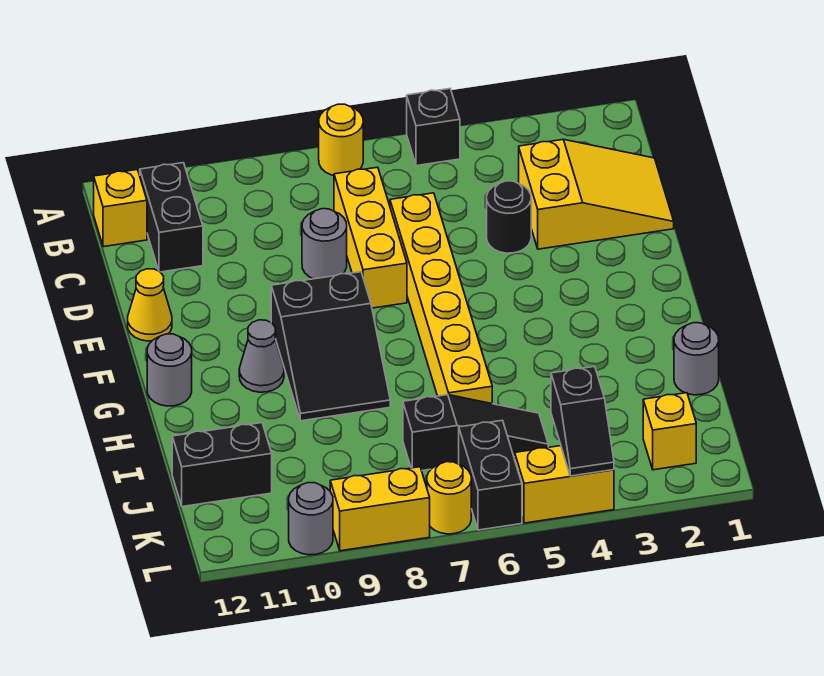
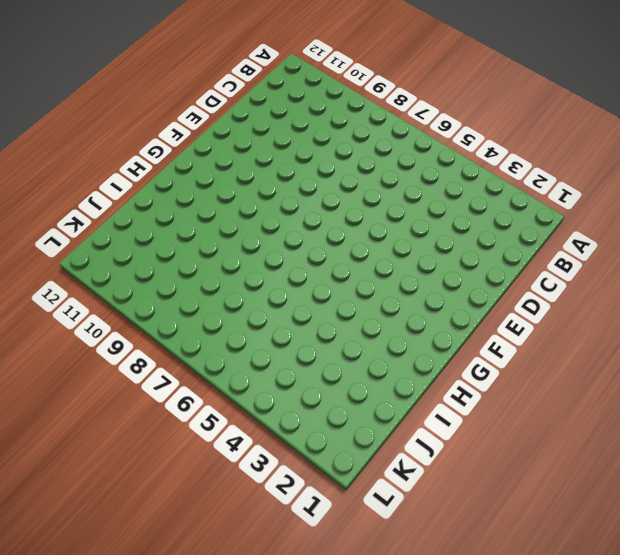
none -> black 1x1 brick [407,89,460,166]
none -> yellow 1x1 round brick [319,104,363,176]
none -> black 1x2 brick [140,163,203,272]

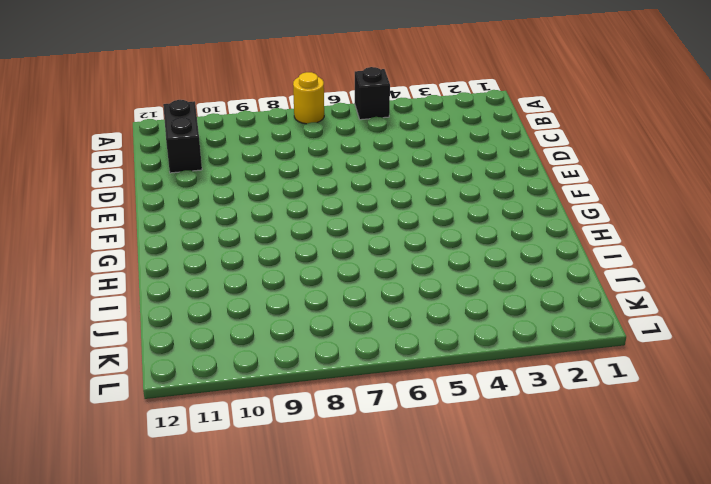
none -> yellow 1x1 brick [94,170,147,247]
none -> yellow 2x3 slope [519,139,674,249]
none -> yellow 1x3 brick [334,167,407,308]

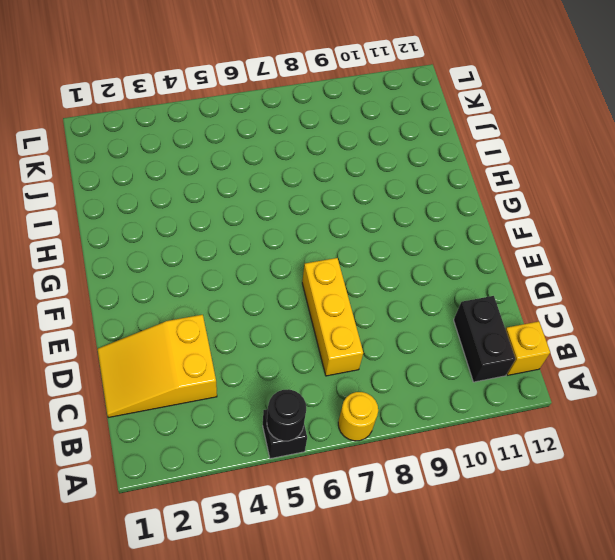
black 1x1 round brick [267,389,306,441] -> black 1x1 round brick moved to [487,181,531,253]
none -> yellow 1x6 brick [390,193,492,404]
none -> grey 1x1 round brick [302,209,347,279]
none -> yellow 1x1 cone [128,269,172,341]

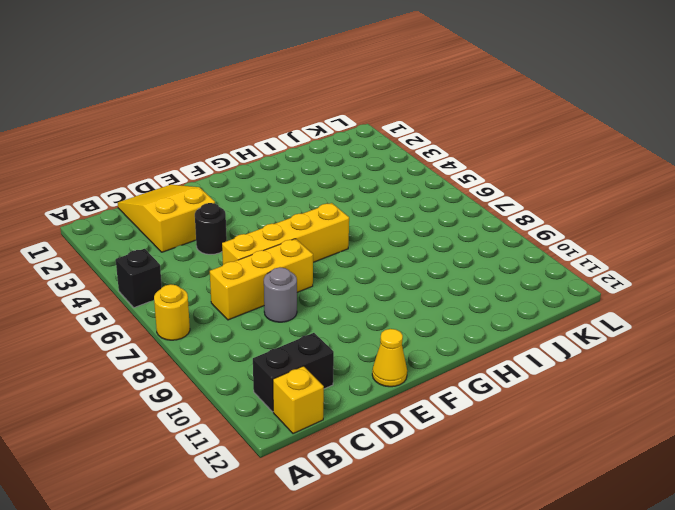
yellow 1x4 brick [222,203,349,265] -> yellow 1x6 brick [390,193,492,404]
none -> black 2x3 slope [271,272,390,421]
none -> grey 1x1 cone [239,320,284,392]
none -> grey 1x1 round brick [147,334,192,406]

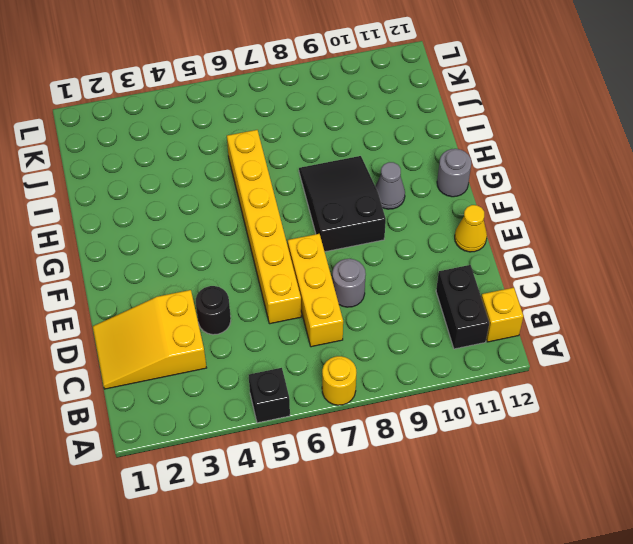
none -> grey 1x1 round brick [674,323,719,395]
none -> black 1x3 slope [403,395,548,471]
none -> black 1x2 brick [172,423,272,507]

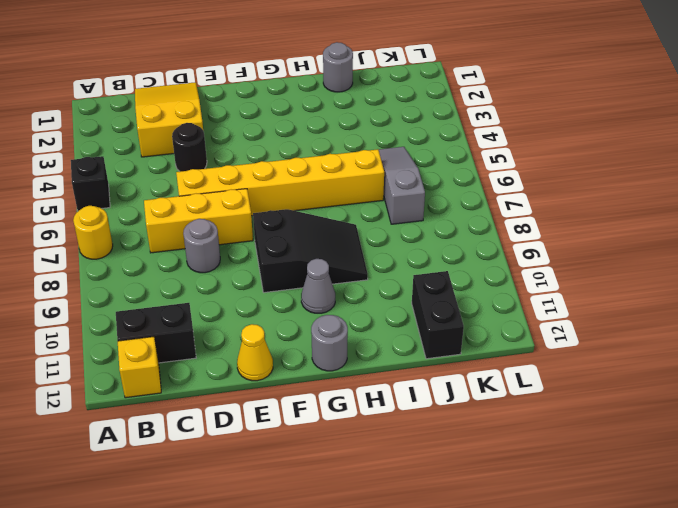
grey 1x3 slope [378,147,425,224] -> black 1x3 slope [403,395,548,471]
none -> yellow 1x1 brick [643,393,696,470]
none -> black 1x2 brick [459,420,522,530]
none -> yellow 1x2 brick [515,446,614,523]

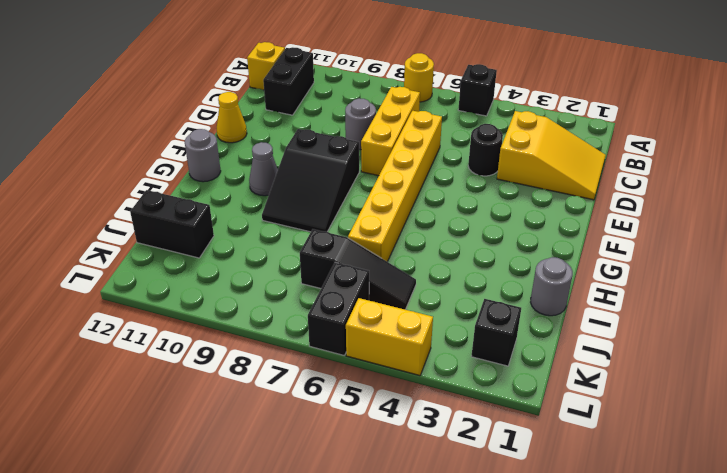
black 1x1 brick [471,299,521,366] -> yellow 1x1 brick [643,393,696,470]
none -> yellow 1x1 round brick [427,462,471,534]
none -> yellow 1x2 brick [330,467,430,551]
none -> grey 1x1 round brick [289,483,333,555]

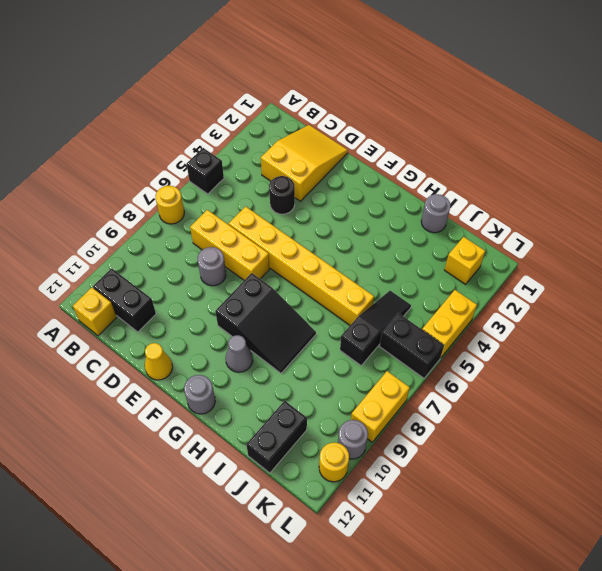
yellow 1x1 round brick [319,442,349,482] -> yellow 1x1 round brick moved to [427,462,471,534]
none -> black 1x2 slope [551,366,614,476]

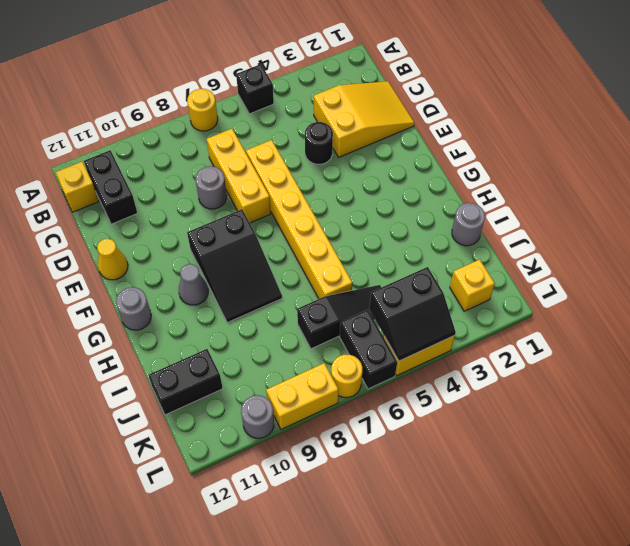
black 2x2 slope [369,267,456,361] -> black 1x2 slope [551,366,614,476]

